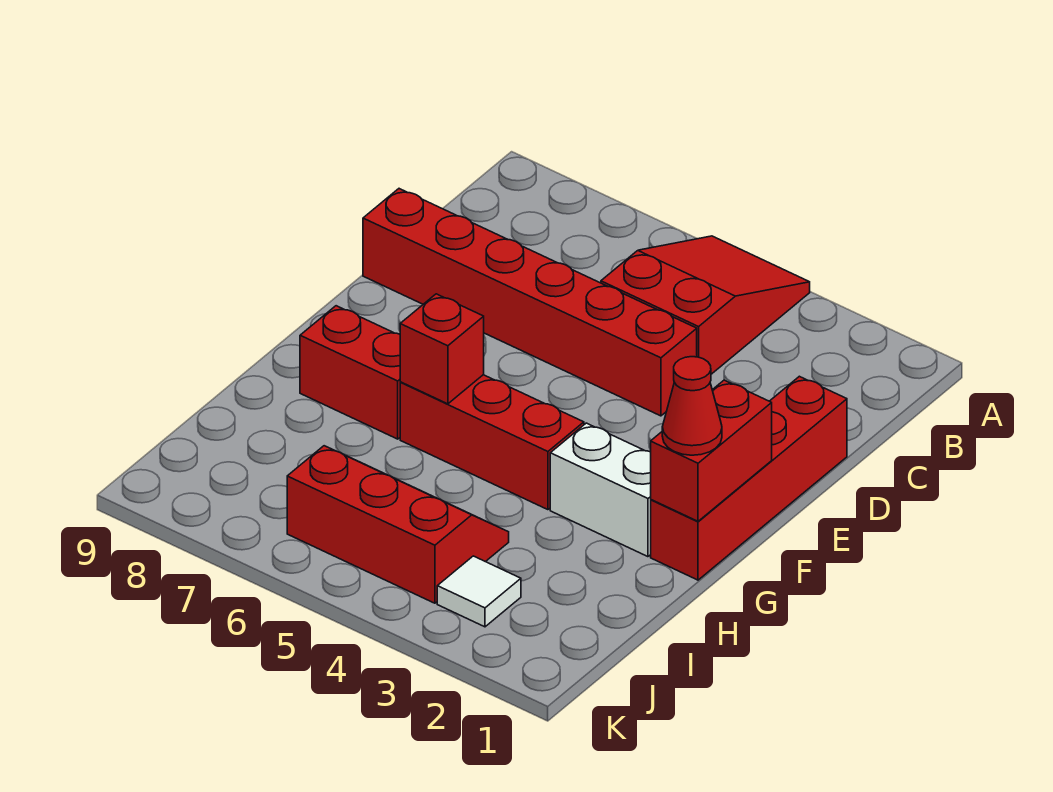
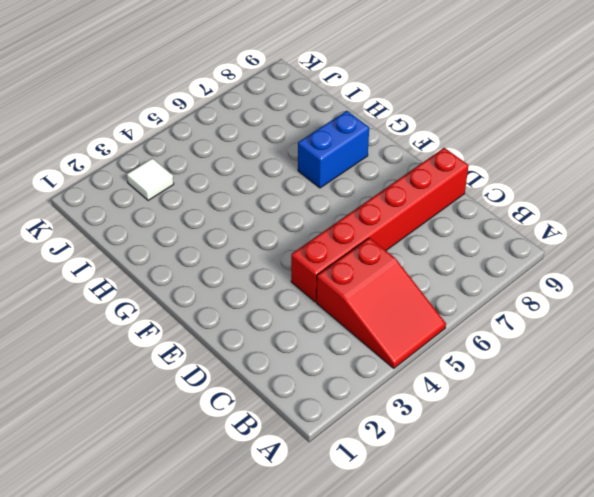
blue 1x2 brick [298,111,369,188] -> red 1x2 brick [300,306,400,439]
none -> red 1x4 brick [651,376,847,580]
none -> white 1x2 brick [550,423,651,557]

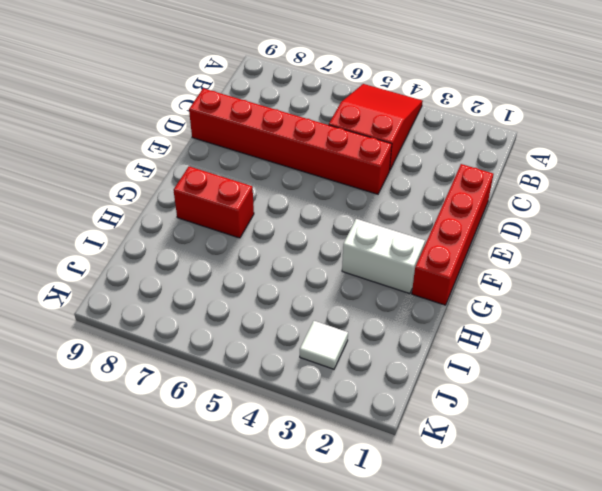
none -> red 1x3 brick [400,375,584,510]
none -> red 2x3 slope [287,446,509,603]

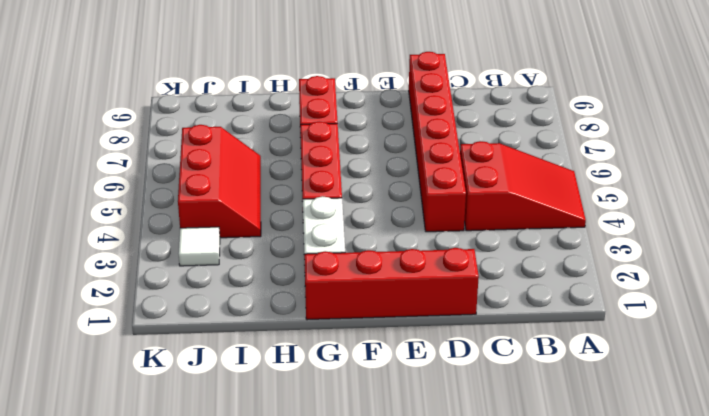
none -> red 1x2 brick [651,380,772,521]
none -> red 1x1 brick [400,294,484,404]

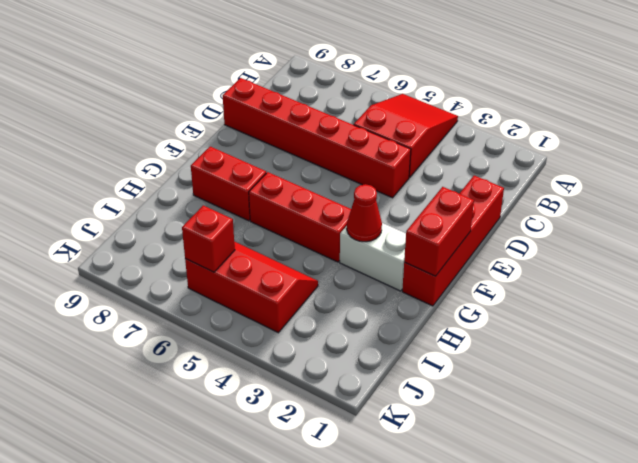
red 1x1 cone [347,184,382,242] -> red 1x1 cone moved to [662,357,722,455]
red 1x1 brick [182,205,235,272] -> red 1x1 brick moved to [400,294,484,404]
none -> white 1x1 tile [437,556,521,627]

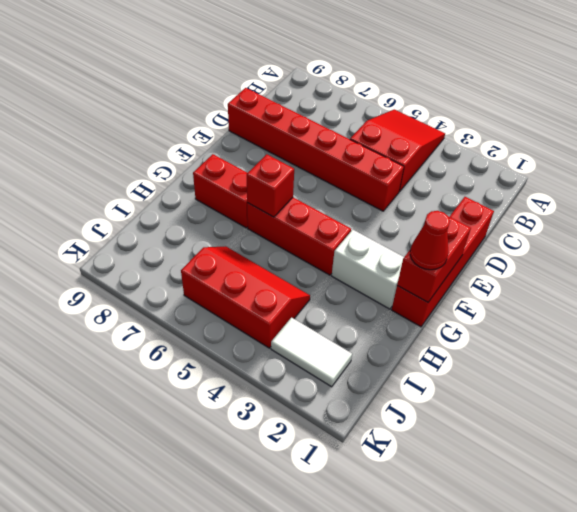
white 1x2 tile [271,318,352,387] -> white 1x1 tile [437,556,521,627]

